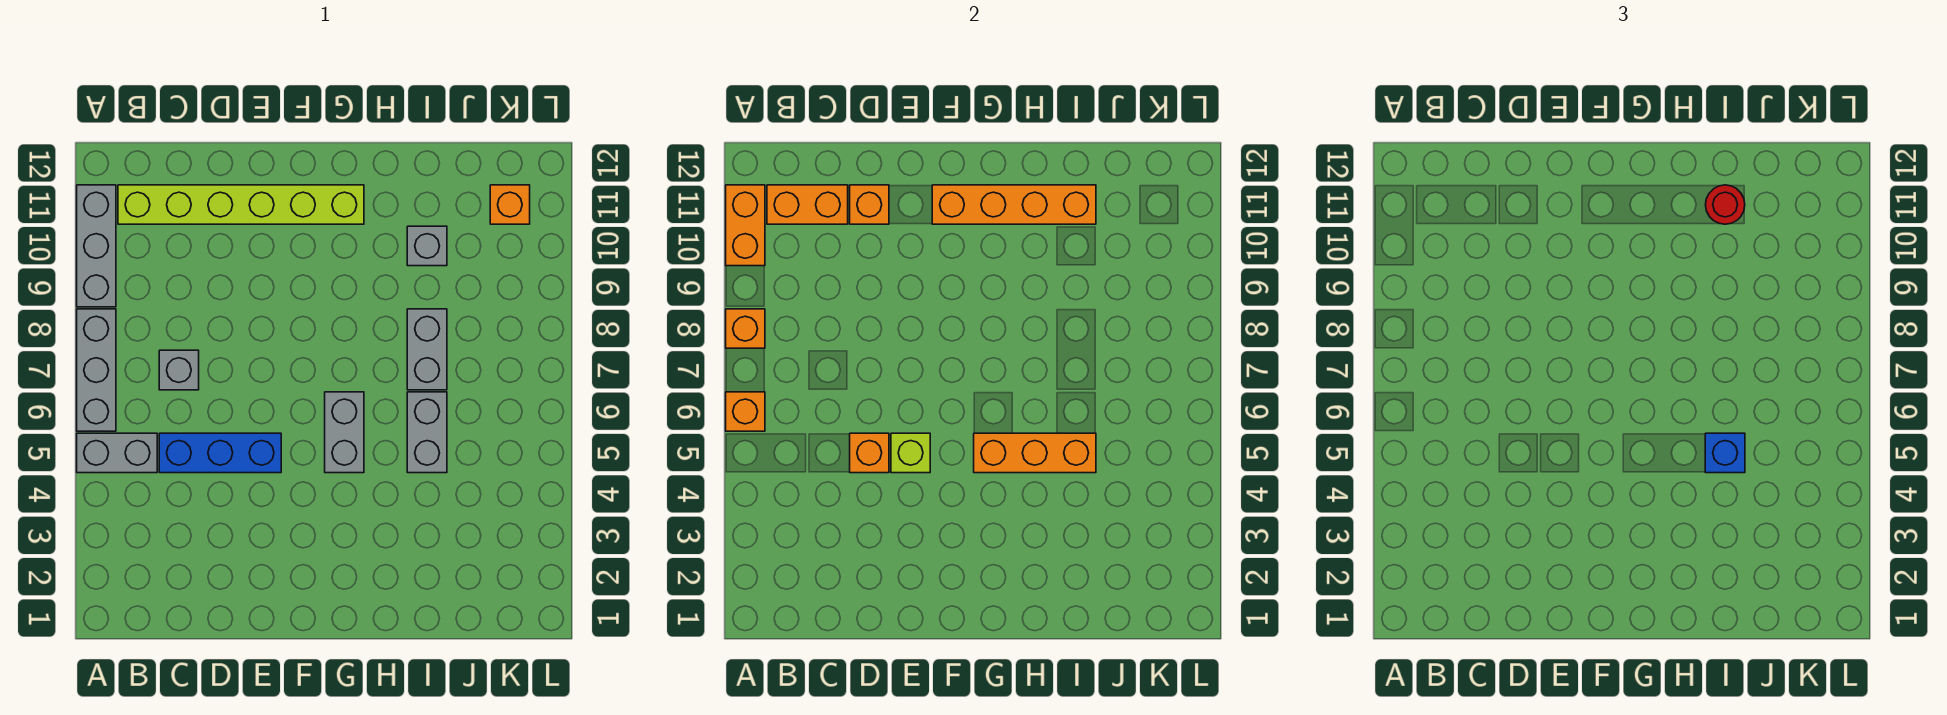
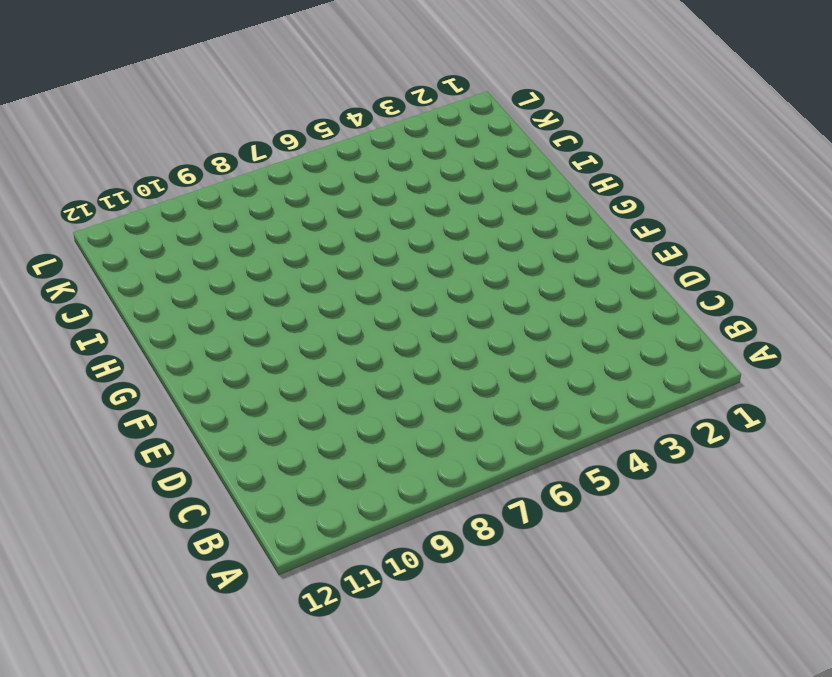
none -> grey 1x2 brick [77,433,157,473]
none -> grey 1x3 brick [77,309,116,431]
none -> grey 1x3 brick [77,185,116,307]

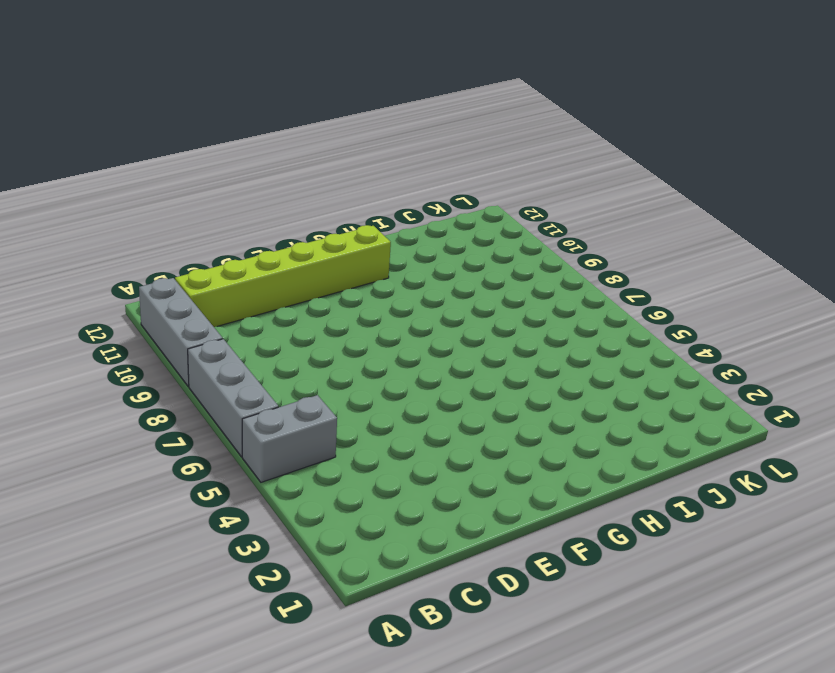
none -> blue 1x3 brick [159,433,281,473]
none -> grey 1x1 brick [159,350,199,390]
none -> grey 1x2 brick [325,392,364,473]

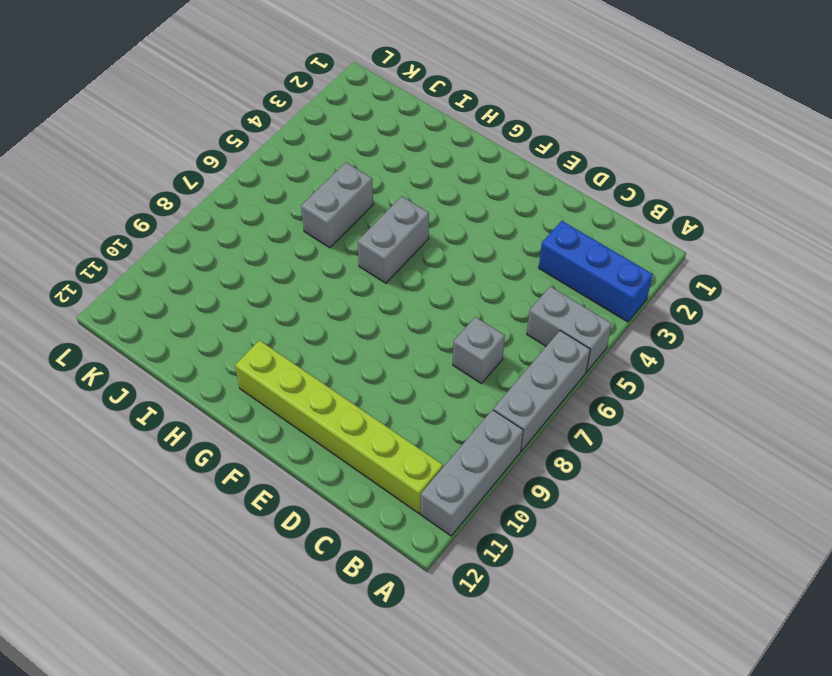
blue 1x3 brick [539,221,653,322] -> blue 1x3 brick moved to [159,433,281,473]
none -> grey 1x2 brick [407,309,447,390]
none -> grey 1x1 brick [407,226,447,266]
none -> orange 1x1 brick [490,185,530,224]

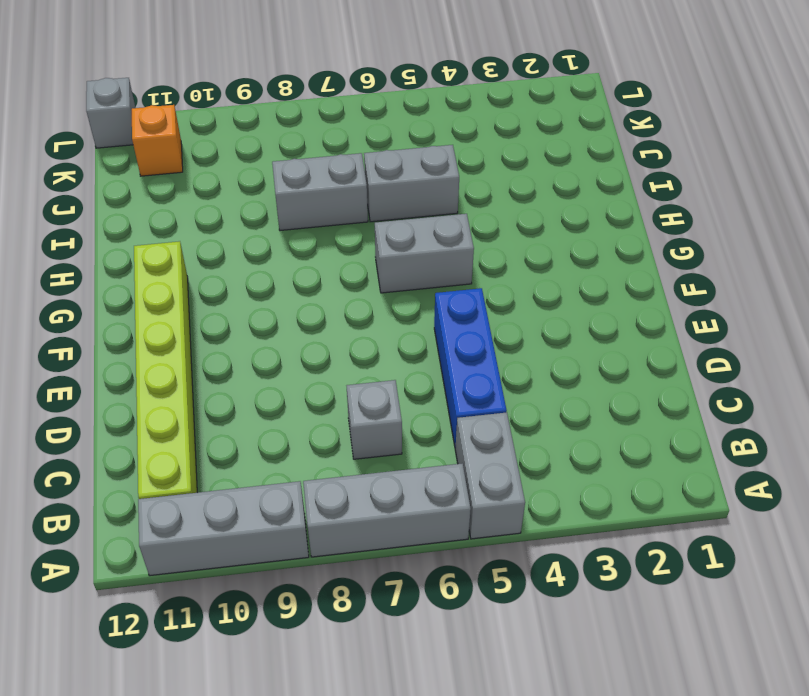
grey 1x1 brick [86,78,135,148] -> grey 1x1 brick moved to [407,226,447,266]
none -> orange 1x1 brick [726,392,765,431]
none -> orange 1x1 brick [726,309,765,348]
none -> orange 1x2 brick [726,185,765,266]

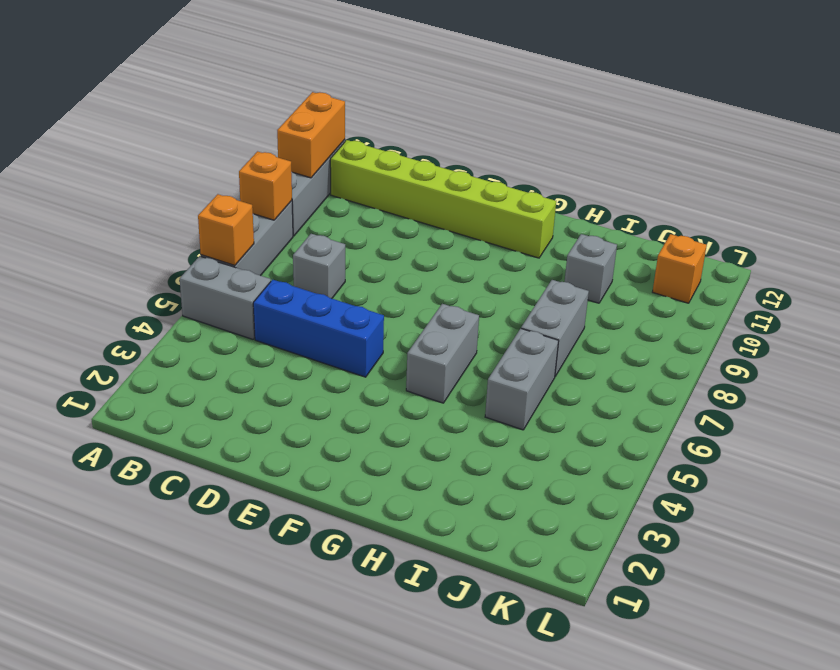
none -> orange 1x2 brick [767,185,848,224]
none -> orange 1x1 brick [850,433,889,473]
none -> orange 1x1 brick [850,185,889,224]

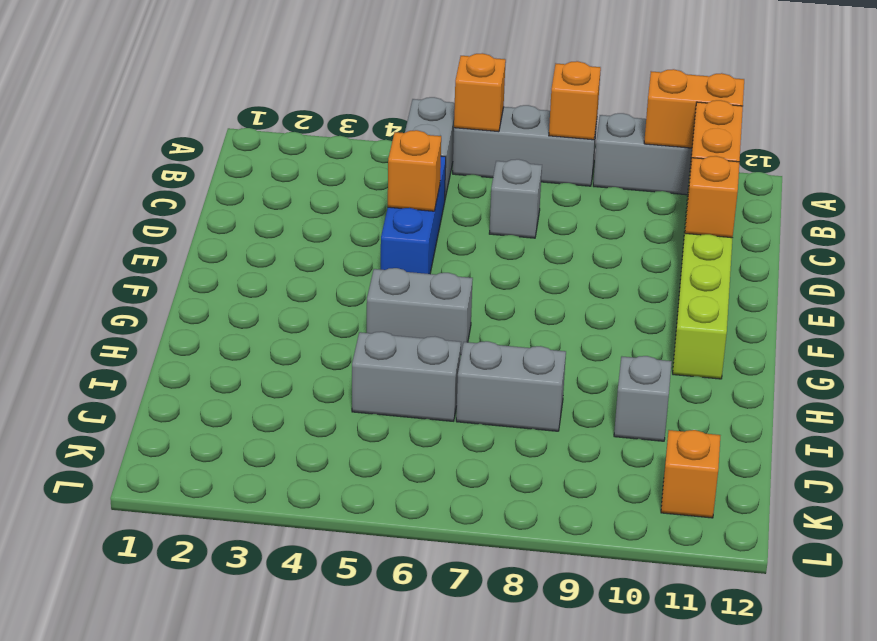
none -> lime 1x1 brick [891,433,930,473]
none -> orange 1x4 brick [932,185,1096,224]
none -> orange 1x3 brick [974,433,1096,473]

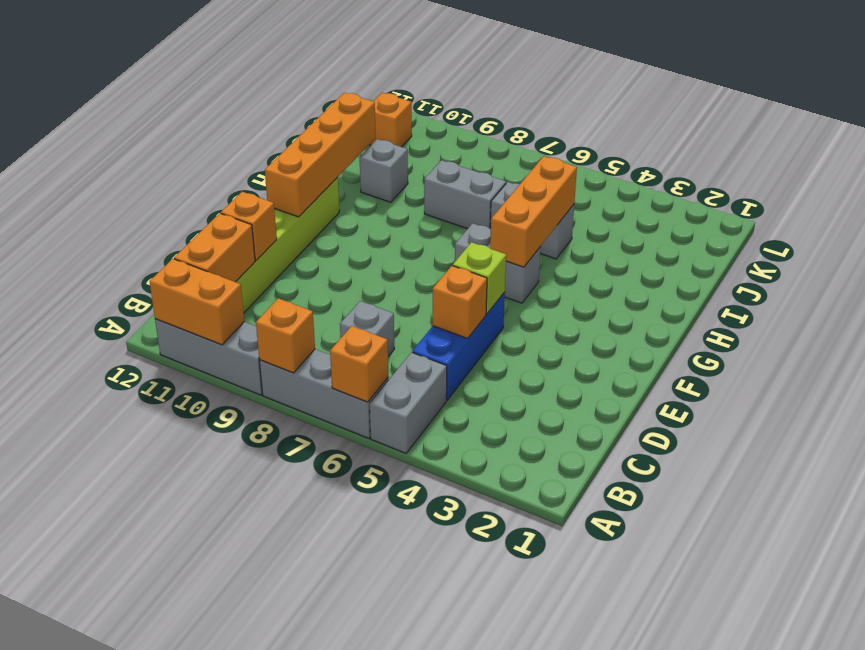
none -> blue 1x1 brick [1705,433,1745,473]
none -> red 1x1 round brick [1706,185,1745,224]

